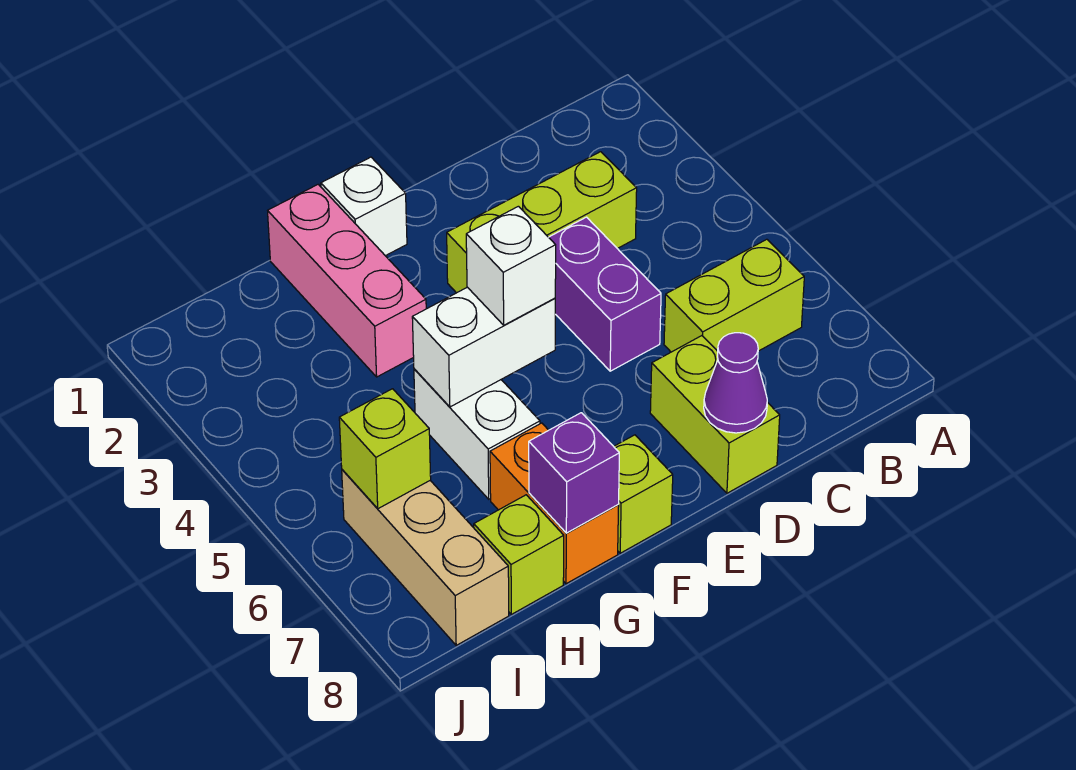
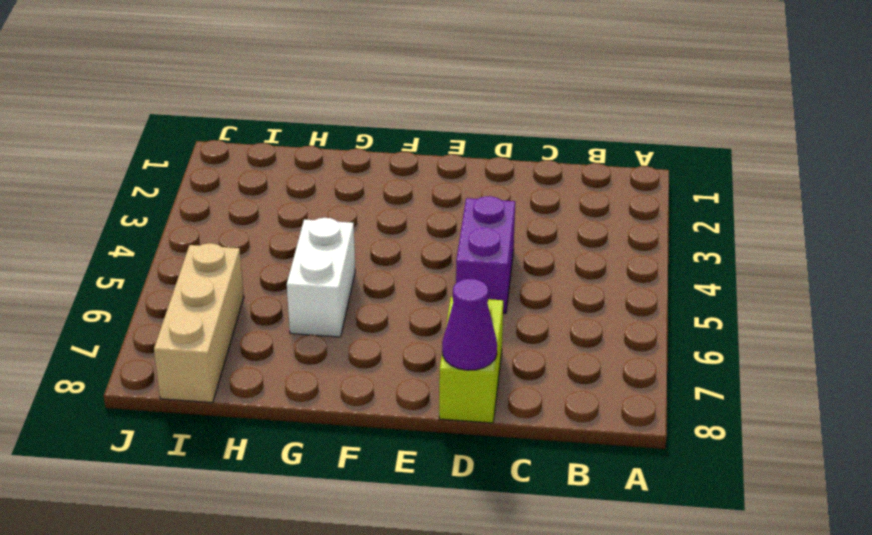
none -> lime 1x2 brick [664,239,804,352]
none -> lime 1x3 brick [447,152,637,293]
none -> white 1x1 brick [321,157,407,256]

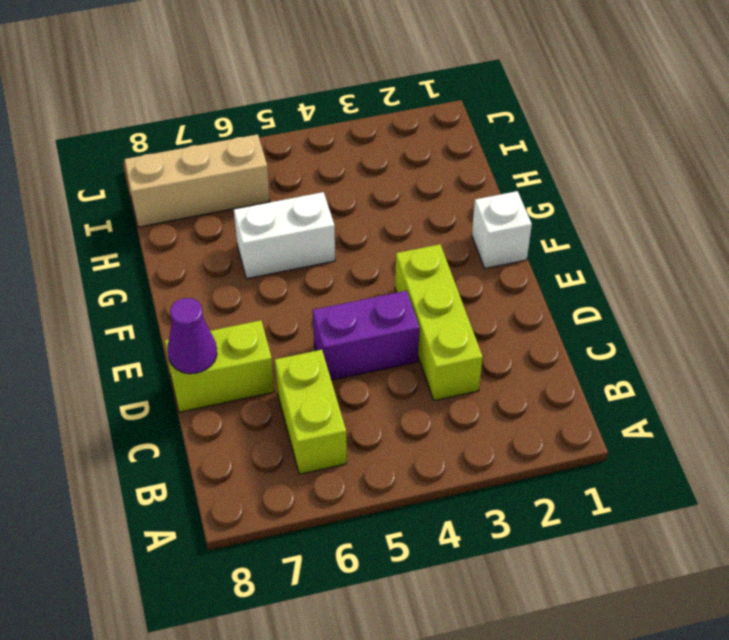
none -> lime 1x1 brick [614,435,673,553]
none -> pink 1x3 brick [268,184,426,377]
none -> orange 1x2 brick [490,423,619,584]

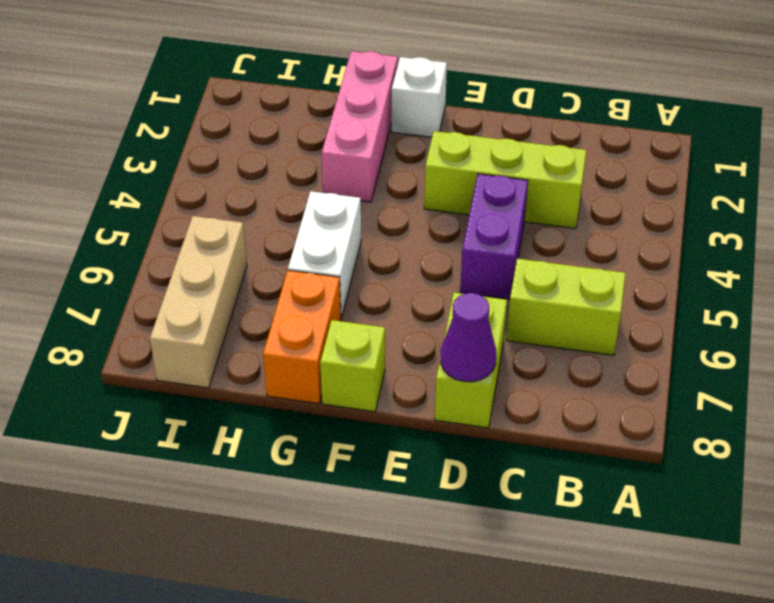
none -> lime 1x1 brick [474,495,564,614]
none -> white 1x2 brick [412,287,555,407]
none -> purple 1x1 brick [529,413,619,533]

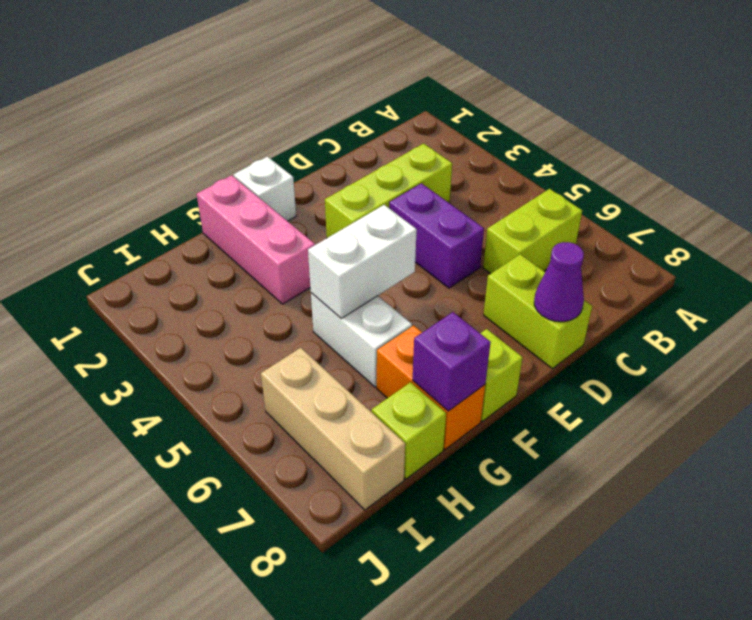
none -> lime 1x1 brick [339,389,431,509]
none -> white 1x1 brick [466,206,556,325]

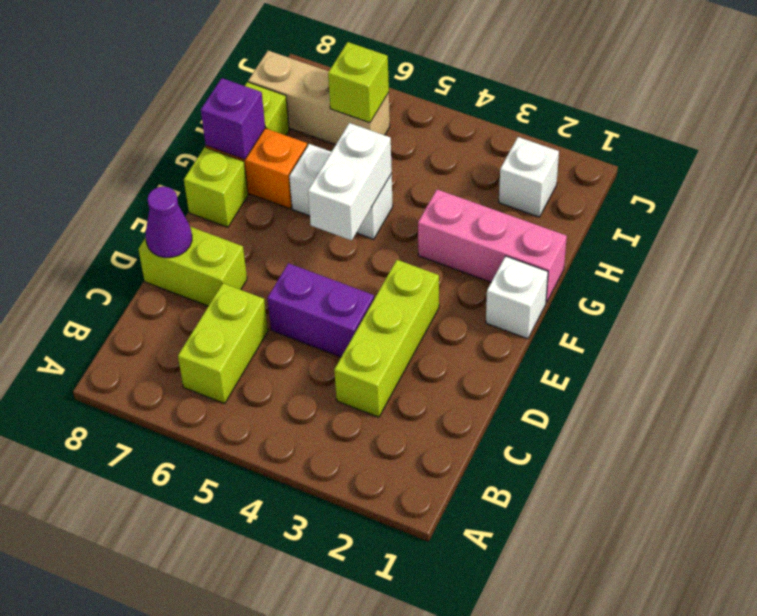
white 1x1 brick [499,137,559,217] -> white 1x1 brick moved to [466,206,556,325]

